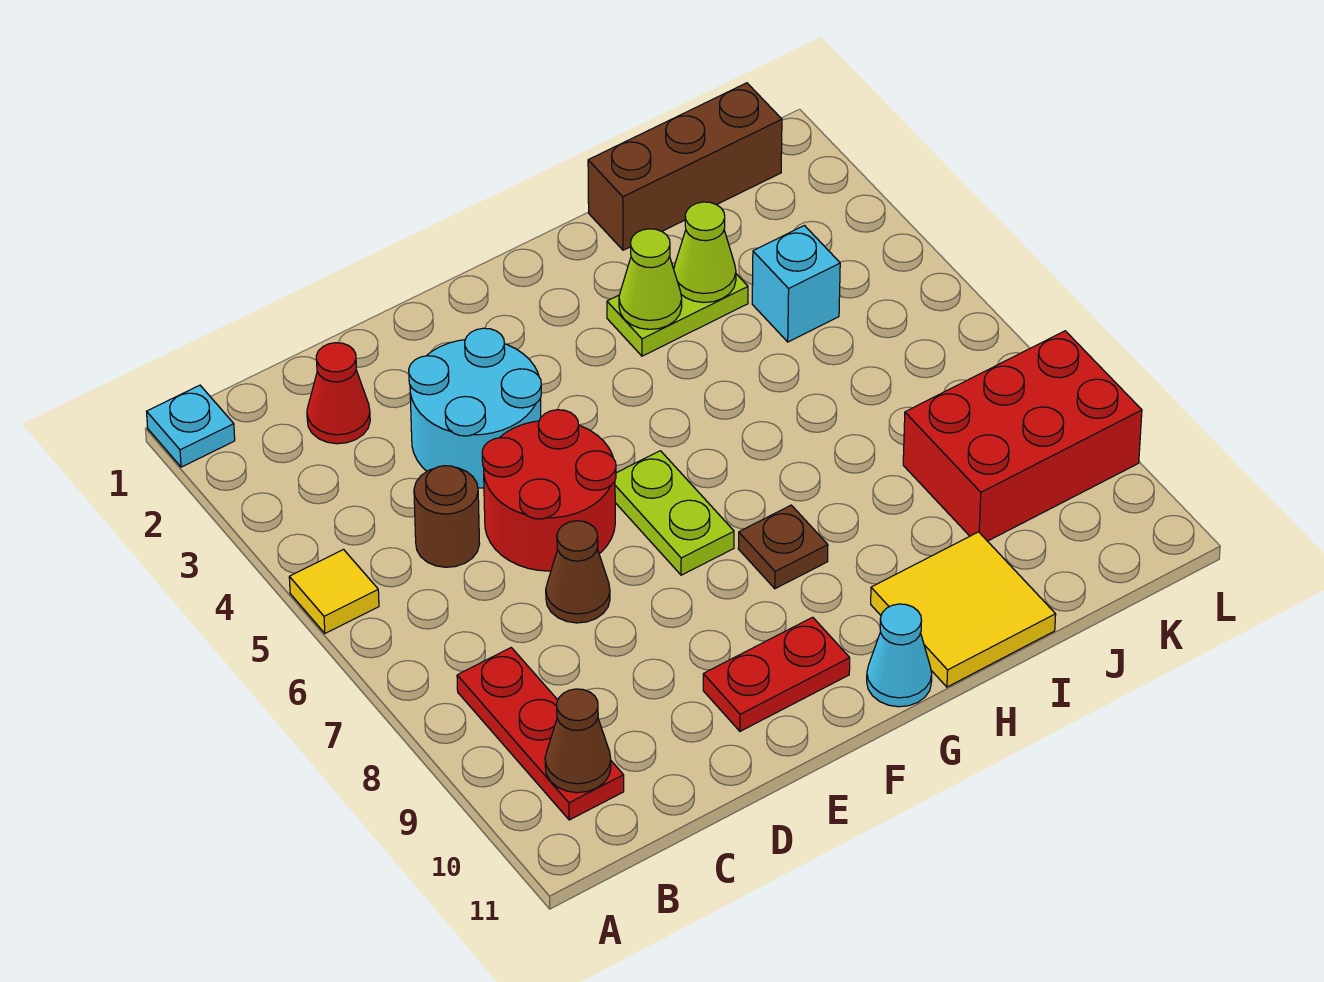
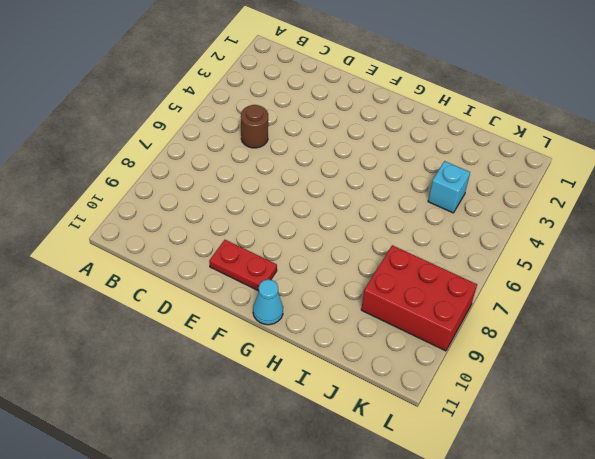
none -> cyan 1x1 plate [147,385,235,467]
none -> yellow 1x1 tile [289,550,379,633]
none -> red 1x3 plate [457,648,624,820]

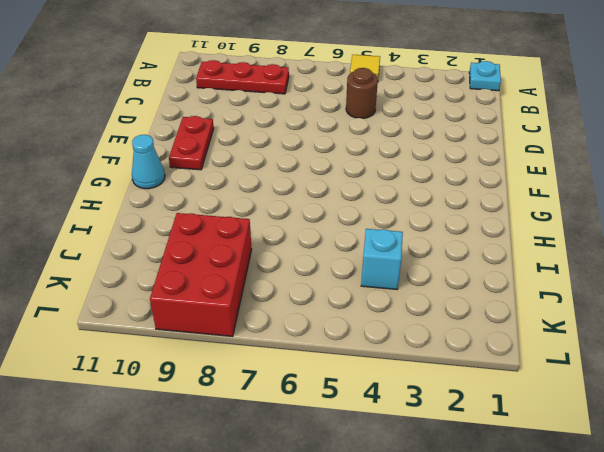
none -> red 1x1 cone [307,343,370,444]
none -> cyan 2x2 round brick [409,328,541,488]
none -> red 2x2 round brick [482,410,616,571]

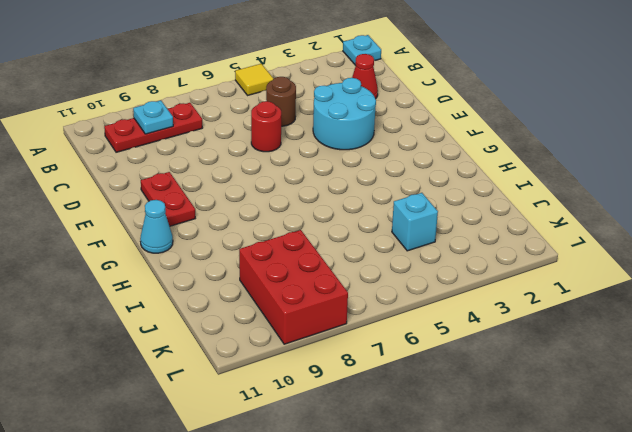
cyan 1x1 plate [133,100,173,134] -> none
red 1x1 round brick [251,101,281,152] -> red 2x2 round brick [482,410,616,571]
none -> brown 1x1 cone [546,521,610,623]
none -> lime 1x2 plate [615,451,734,575]
none -> brown 1x1 plate [738,505,828,589]

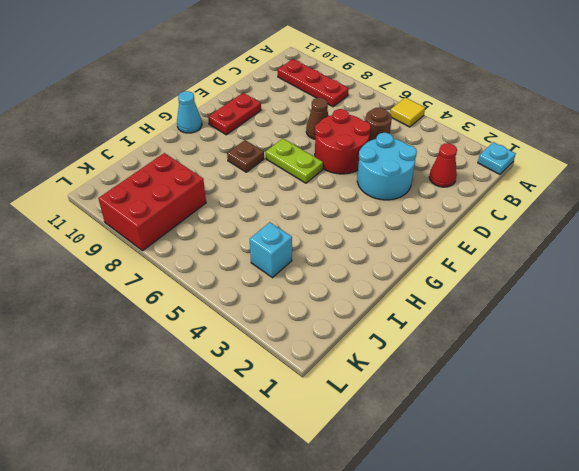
none -> lime 1x2 plate [607,274,748,356]
none -> yellow 2x2 tile [871,532,1056,687]
none -> brown 1x3 brick [588,83,782,250]

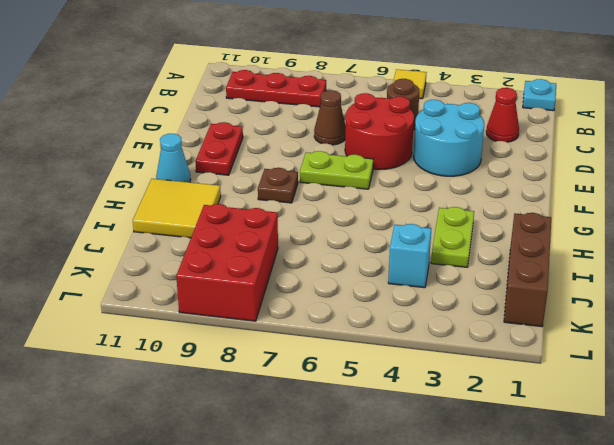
none -> brown 1x1 cone [545,689,611,793]
none -> lime 1x1 cone [619,229,682,329]
none -> lime 1x1 cone [674,202,736,302]

